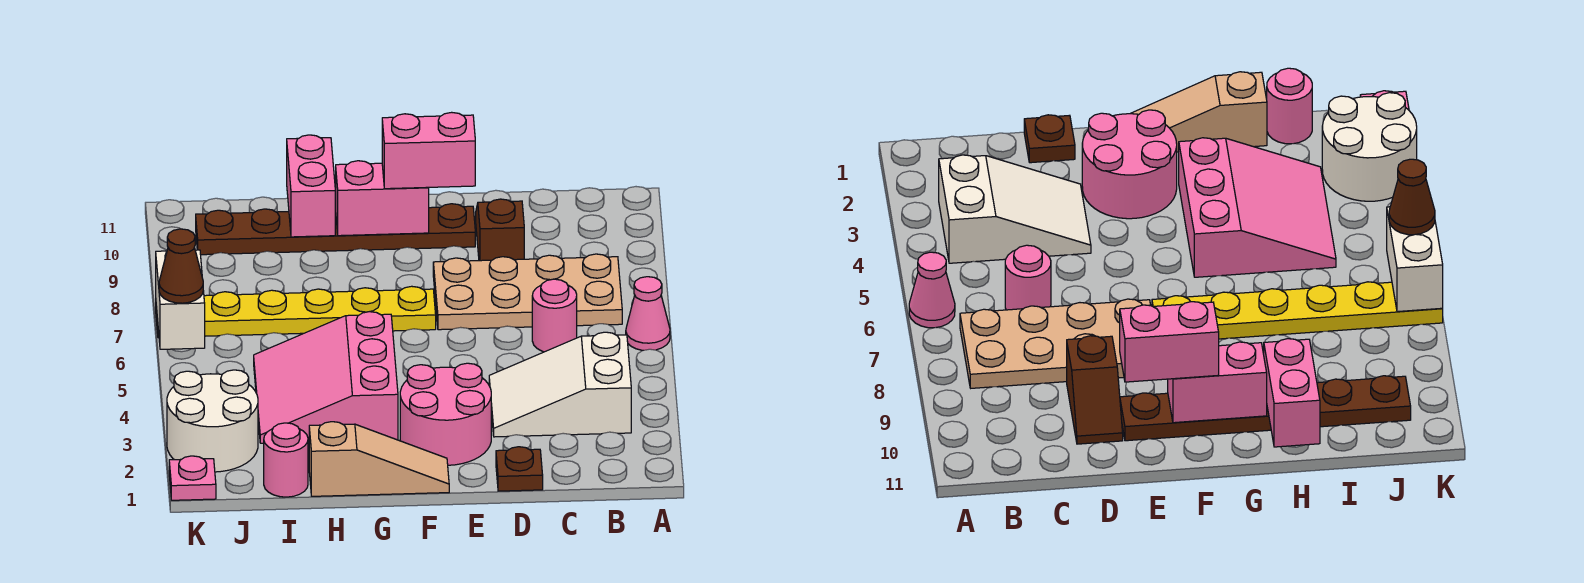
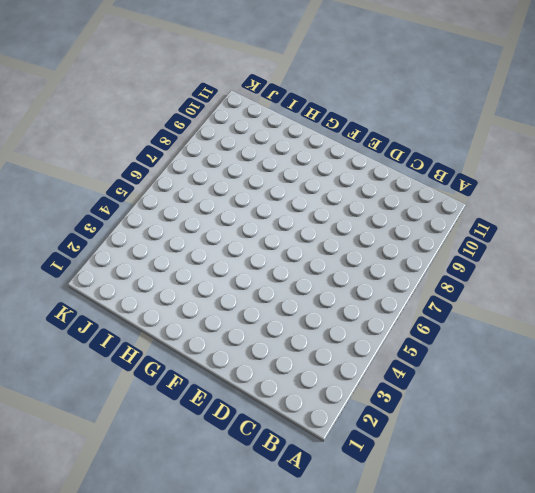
none -> pink 1x1 cone [626,277,670,350]
none -> white 2x3 slope [489,332,631,437]
none -> tan 2x4 plate [433,254,622,330]

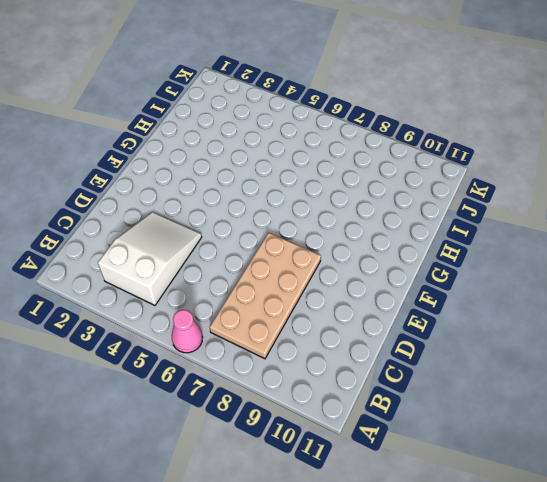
none -> pink 1x1 round brick [532,279,577,352]
none -> brown 1x1 plate [496,447,543,491]
none -> brown 1x2 slope [476,199,524,261]

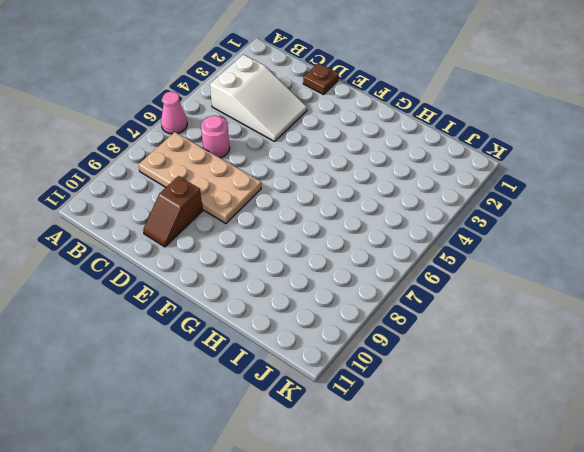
none -> pink 2x2 round brick [400,363,491,465]
none -> brown 1x6 plate [196,204,475,255]
none -> tan 1x3 slope [309,422,449,496]

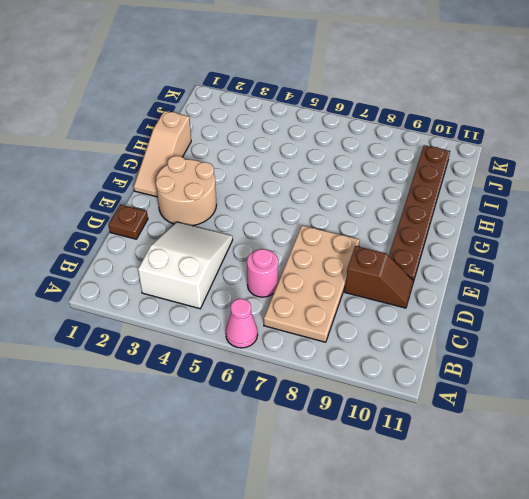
tan 2x2 round brick [156,156,217,226] -> pink 2x2 round brick [400,363,491,465]
none -> yellow 1x6 plate [156,286,436,338]
none -> pink 3x3 slope [254,312,398,443]
none -> pink 1x1 round brick [264,423,308,497]

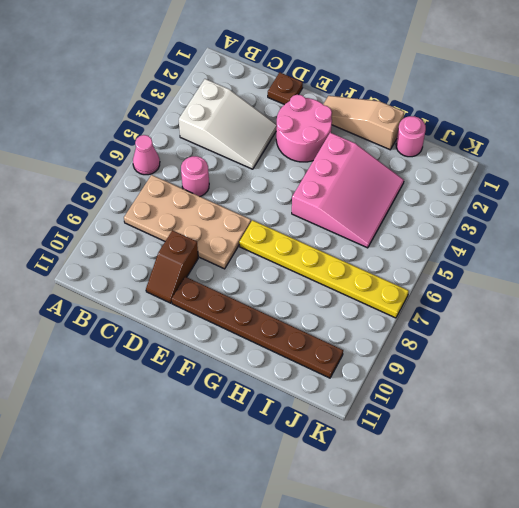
none -> white 2x2 round brick [167,370,258,472]
none -> pink 1x1 plate [169,456,216,500]
none -> pink 1x2 brick [335,161,429,236]

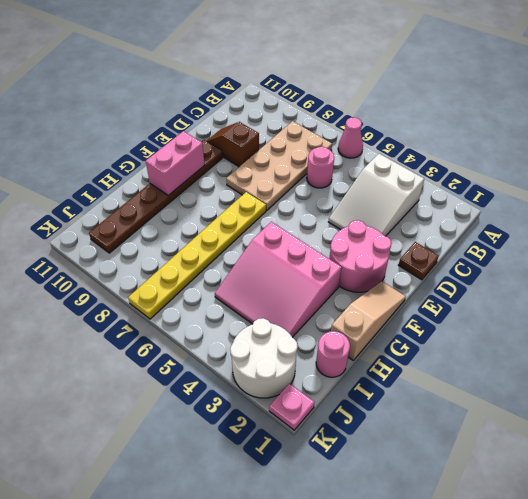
none -> pink 1x2 brick [287,135,335,237]
none -> white 1x2 brick [156,250,205,349]
none -> pink 1x2 brick [382,112,475,189]

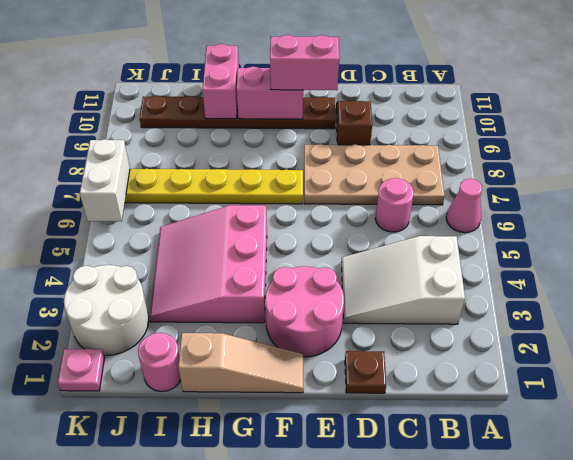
none -> brown 1x1 cone [159,229,203,303]

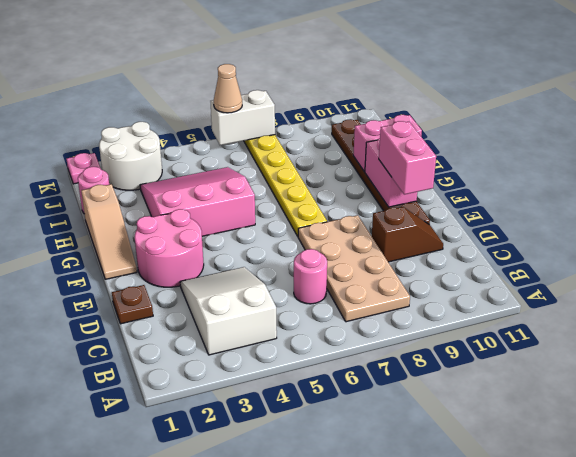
tan 1x1 cone [214,64,242,113] -> brown 1x1 cone [159,229,203,303]
none -> pink 1x1 cone [626,277,670,350]

